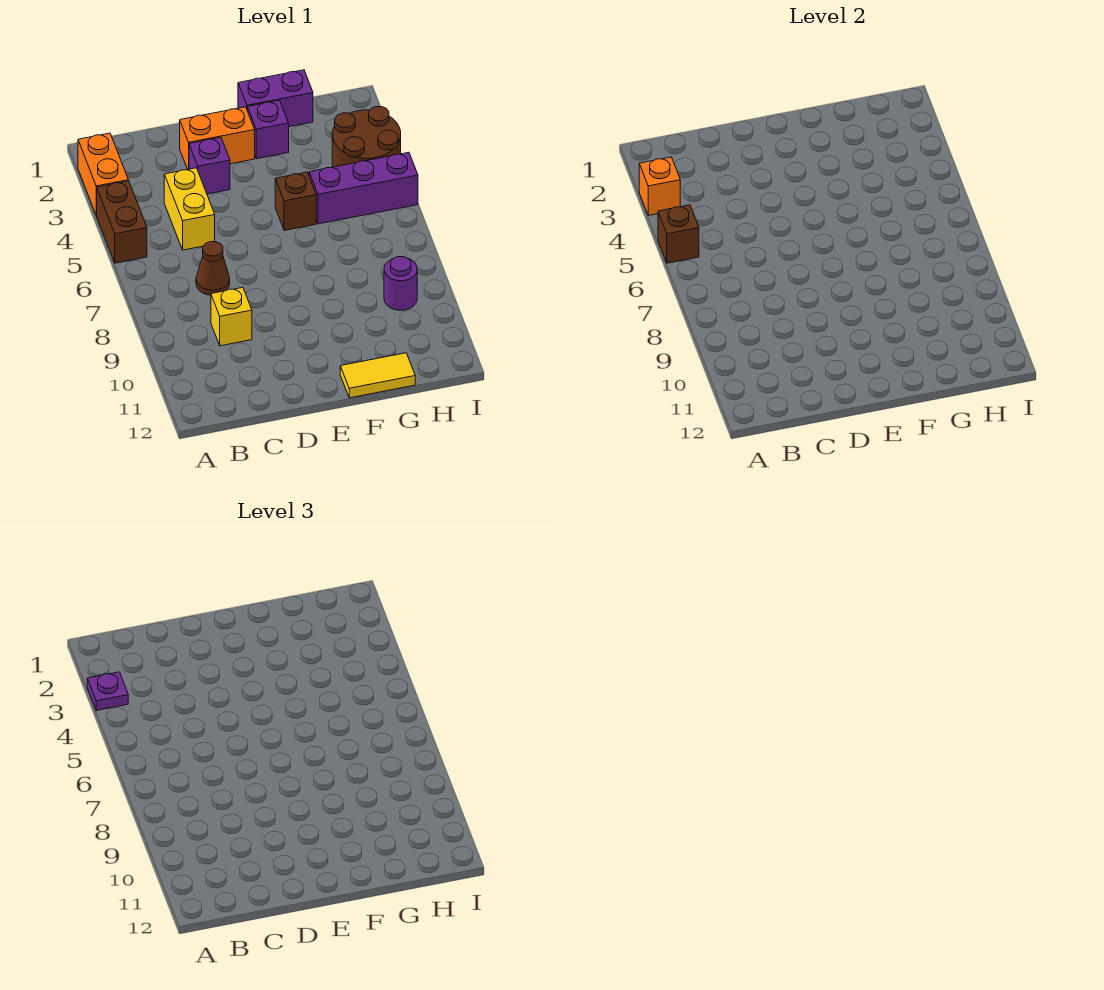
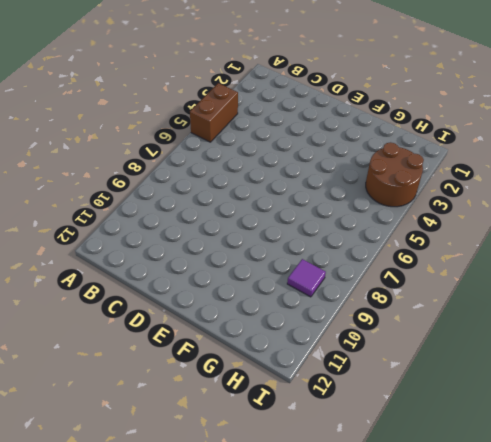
purple 1x1 tile [287,259,326,297] -> purple 1x1 round brick [384,257,417,310]
none -> orange 1x2 brick [78,133,128,215]
none -> yellow 1x2 brick [164,168,215,250]
none -> brown 1x1 cone [196,242,230,295]

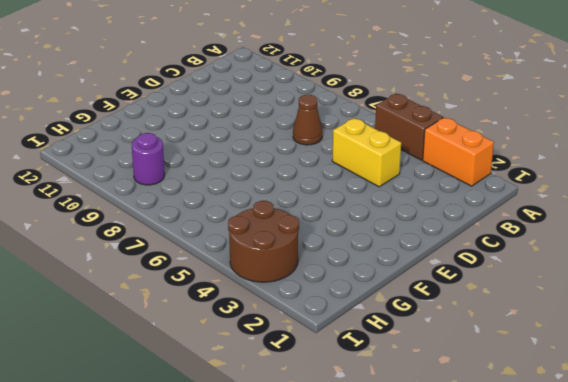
none -> yellow 1x1 brick [211,288,252,346]
none -> orange 1x2 brick [180,107,255,169]
none -> purple 1x1 brick [189,137,230,194]

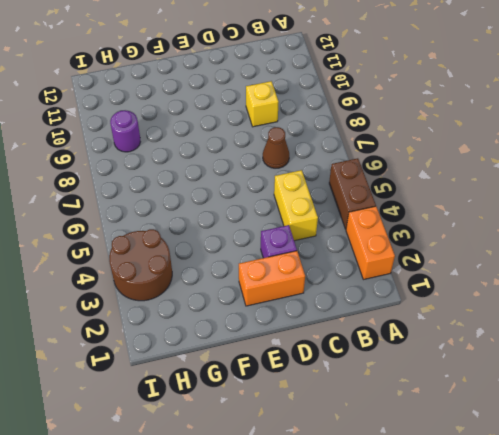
none -> purple 1x2 brick [238,70,313,127]
none -> purple 1x1 brick [247,100,289,159]
none -> brown 1x1 brick [275,172,316,231]

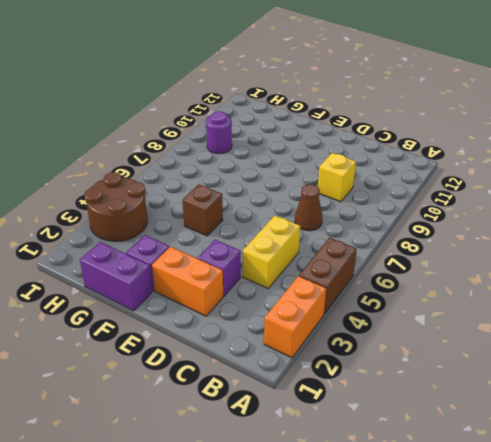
none -> yellow 1x2 tile [340,353,415,398]
none -> purple 1x3 brick [309,152,418,224]
none -> orange 1x1 brick [639,157,680,215]

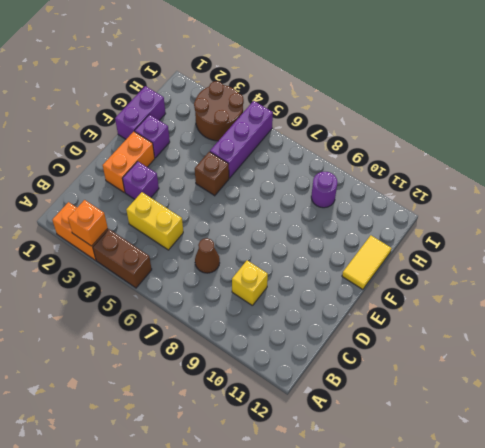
none -> brown 1x1 brick [658,205,699,263]
none -> purple 1x1 plate [87,672,128,710]

